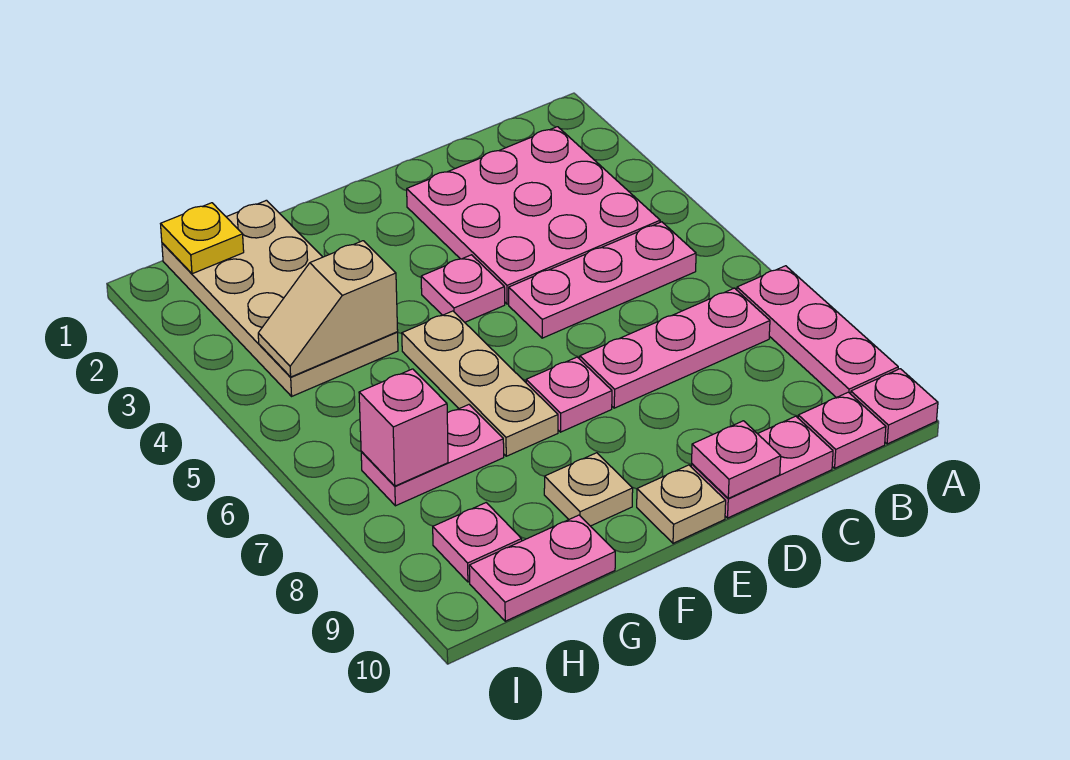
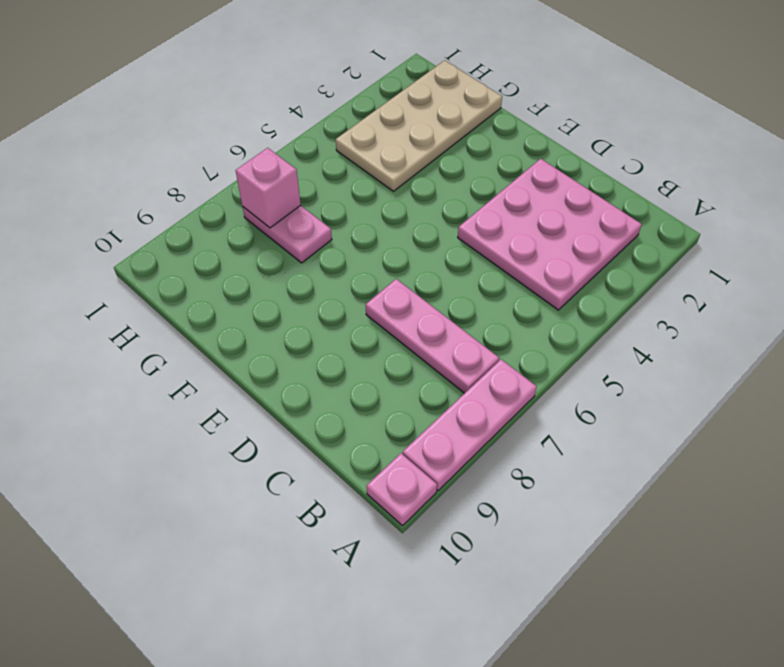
none -> pink 1x3 plate [509,222,696,338]
none -> pink 1x1 plate [798,392,886,468]
none -> pink 1x2 plate [691,416,833,518]

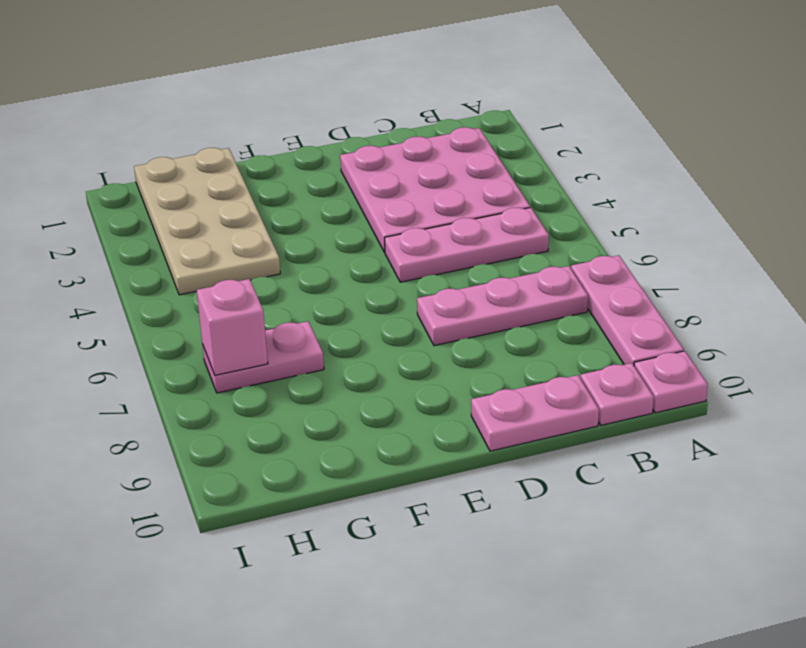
none -> pink 1x1 plate [421,255,505,322]
none -> pink 1x1 plate [526,357,612,432]
none -> tan 1x1 plate [637,465,726,543]

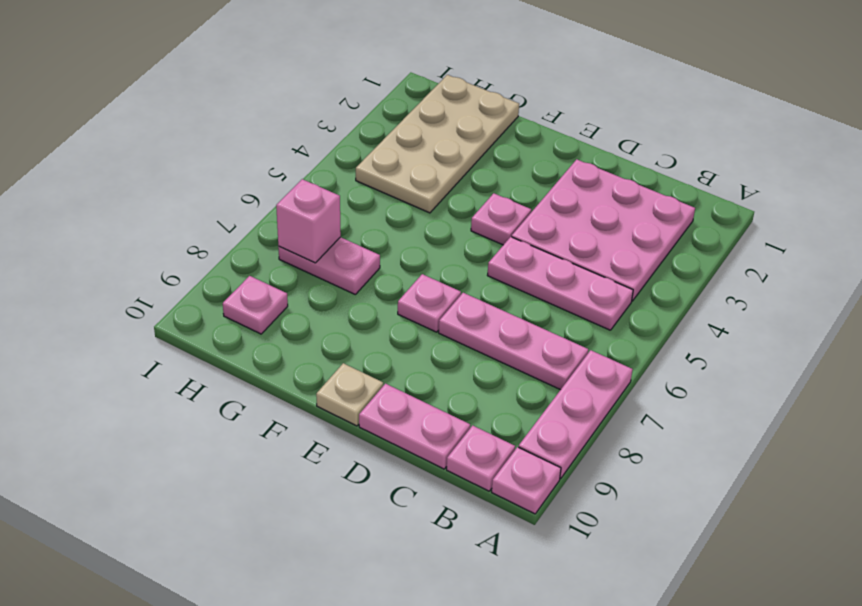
none -> tan 1x3 plate [402,311,558,456]
none -> tan 1x1 plate [544,453,633,526]
none -> pink 1x2 plate [469,515,615,621]

